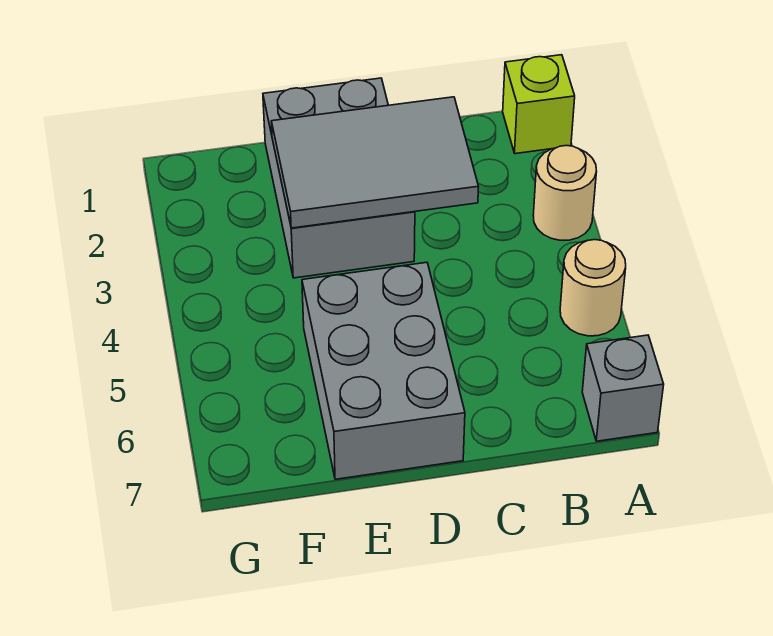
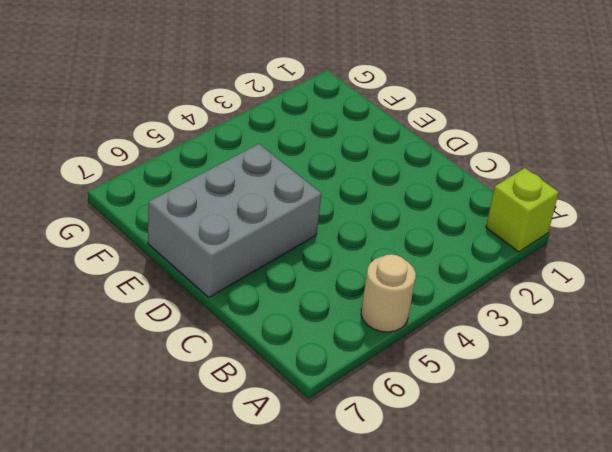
none -> tan 1x1 round brick [533,145,597,240]
none -> grey 1x1 brick [582,335,664,441]

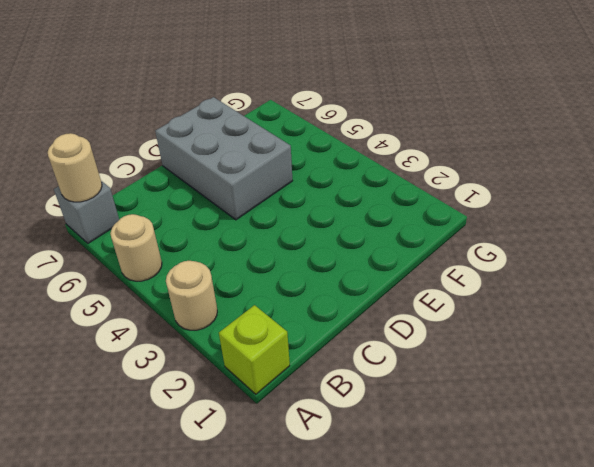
tan 1x1 round brick [48,133,102,202] -> none
none -> grey 2x3 brick [263,78,415,278]
none -> grey 2x3 tile [271,97,479,228]

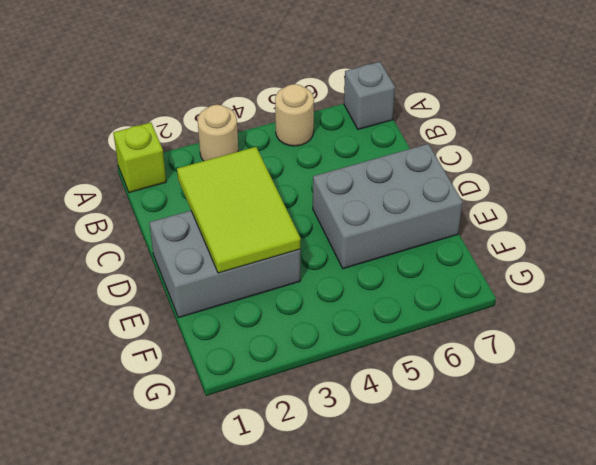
lime 2x3 tile [177,147,301,273] -> grey 2x3 tile [271,97,479,228]

